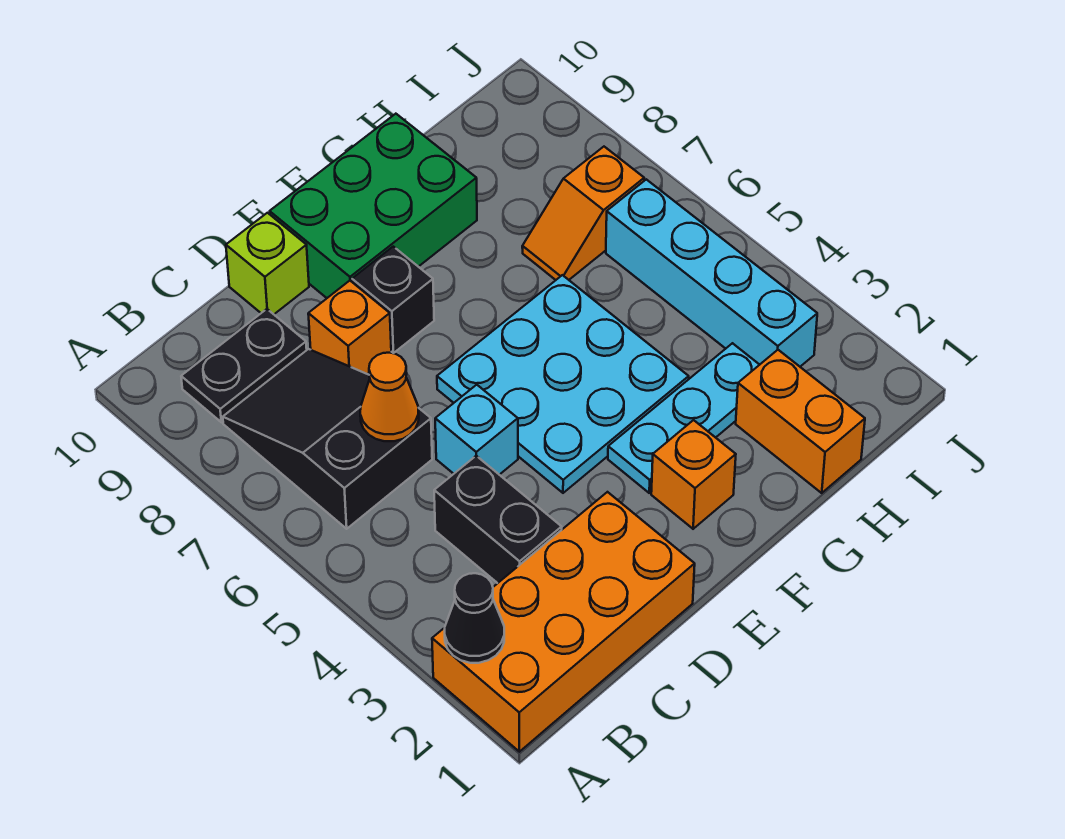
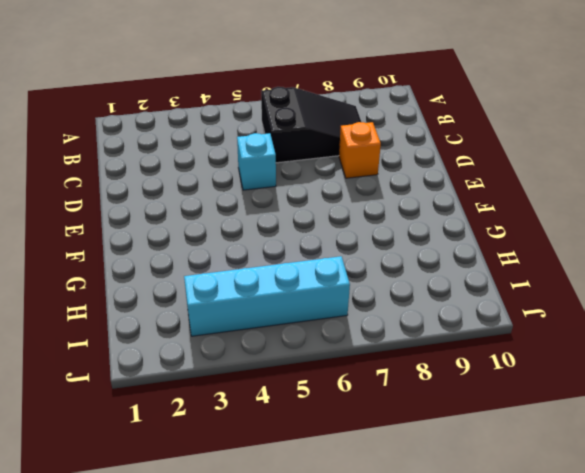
none -> orange 2x4 brick [432,492,695,752]
none -> black 1x2 plate [181,309,307,422]
none -> black 1x2 brick [434,456,562,583]

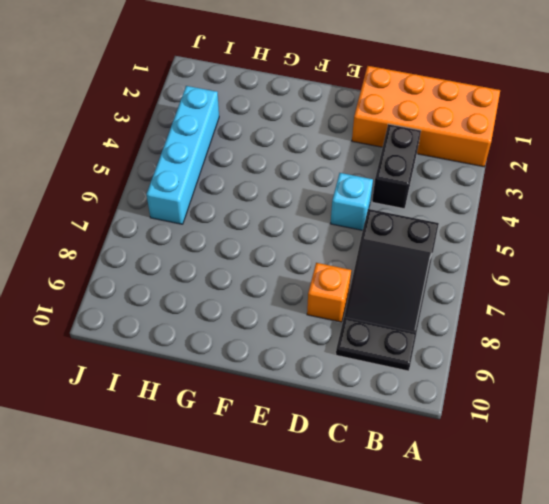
none -> lime 1x1 brick [226,213,309,314]
none -> cyan 3x3 plate [437,275,689,493]
none -> black 1x1 brick [352,247,434,353]

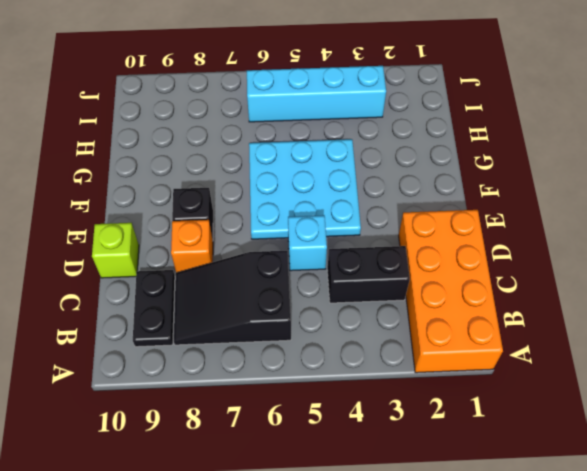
none -> green 2x3 brick [270,114,477,298]
none -> orange 1x1 brick [651,420,736,529]
none -> cyan 1x3 plate [608,343,759,493]

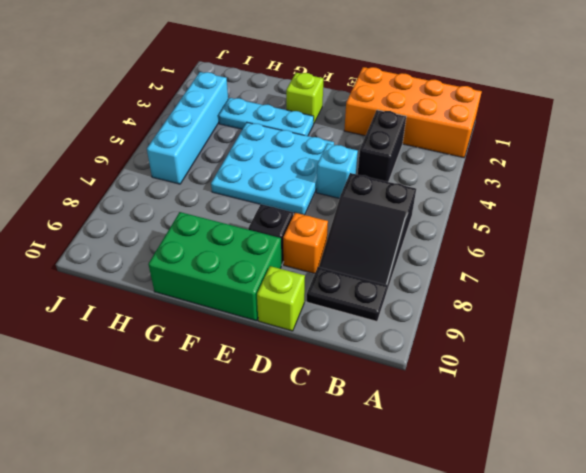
lime 1x1 brick [286,73,323,124] -> orange 1x1 brick [651,420,736,529]
none -> orange 1x2 brick [736,350,865,493]
none -> orange 1x2 slope [522,147,644,280]
none -> black 1x1 cone [445,573,504,663]

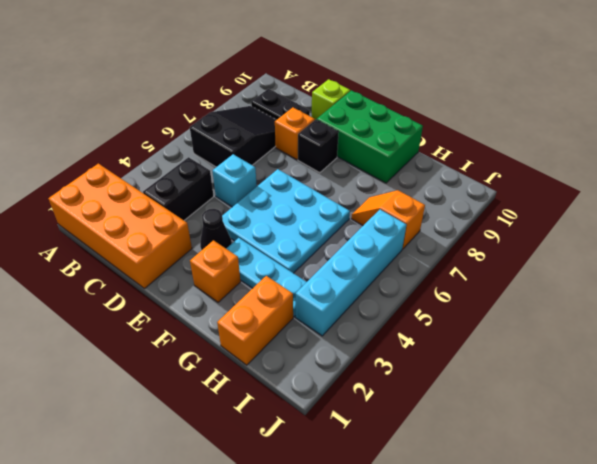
black 1x1 cone [200,209,232,250] -> black 1x1 cone moved to [445,573,504,663]
none -> orange 1x1 cone [360,353,419,441]

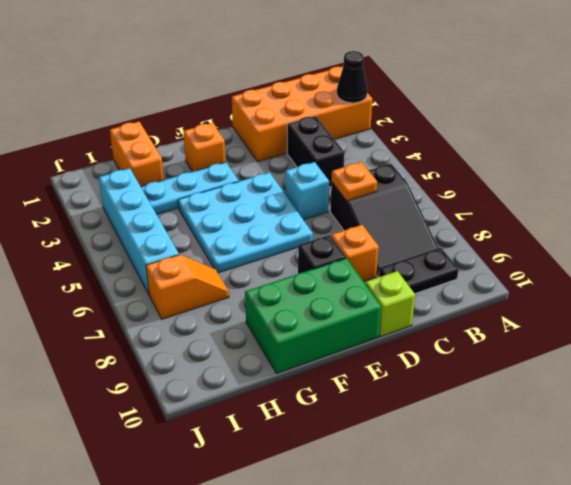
orange 1x1 plate [332,162,377,201] -> orange 1x1 cone [360,353,419,441]

